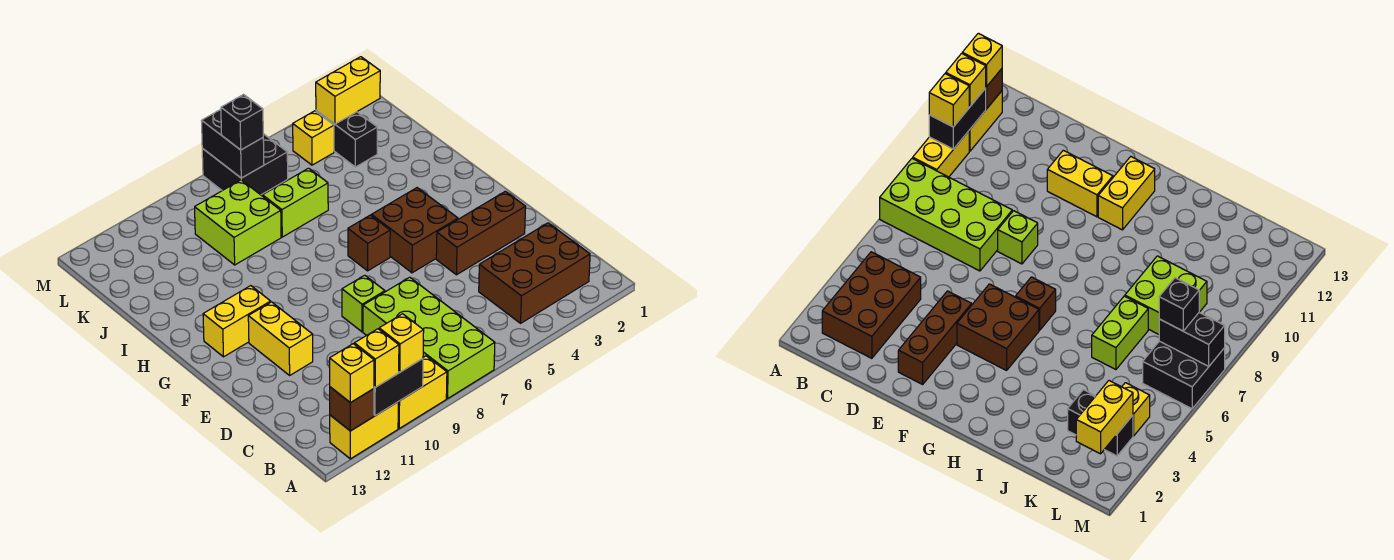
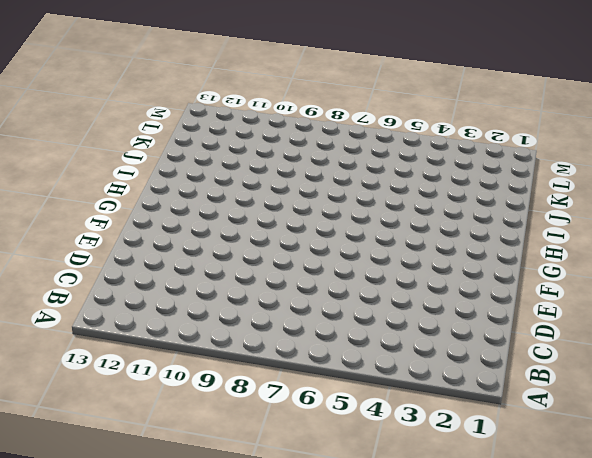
none -> lime 2x4 brick [363,277,495,399]
none -> yellow 1x2 brick [398,356,447,428]
none -> yellow 1x2 brick [330,402,398,459]

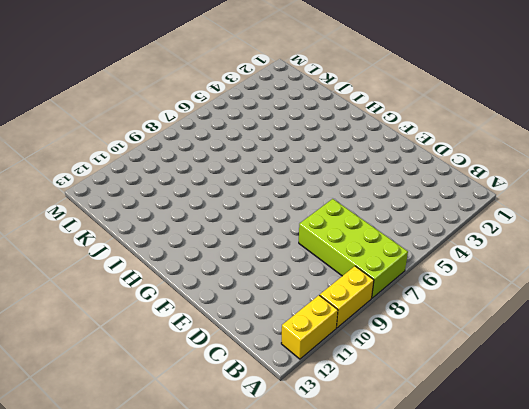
none -> brown 2x3 brick [479,223,590,323]
none -> brown 1x3 brick [436,191,526,275]
none -> lime 1x1 brick [342,275,385,332]

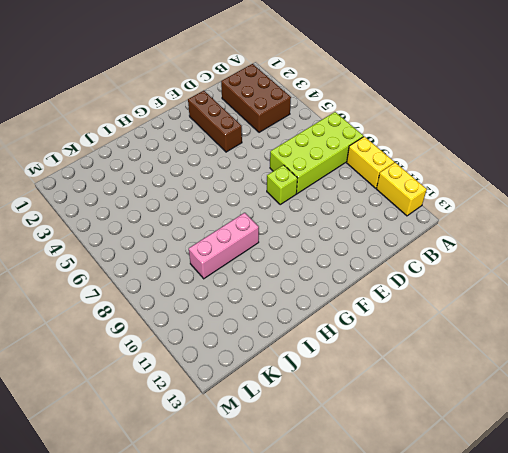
pink 1x3 brick [189,213,259,279] -> lime 2x2 brick [195,180,281,265]
none -> yellow 1x2 brick [248,302,313,375]
none -> brown 2x2 brick [371,188,458,273]
none -> brown 1x1 brick [348,215,390,271]

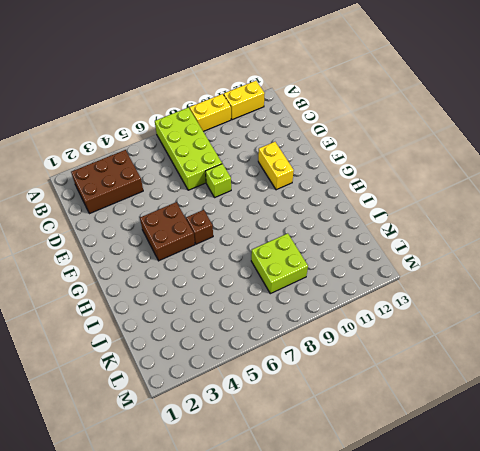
none -> brown 1x3 brick [436,191,526,275]
none -> yellow 1x2 brick [203,286,271,357]
none -> lime 1x2 brick [263,168,328,237]

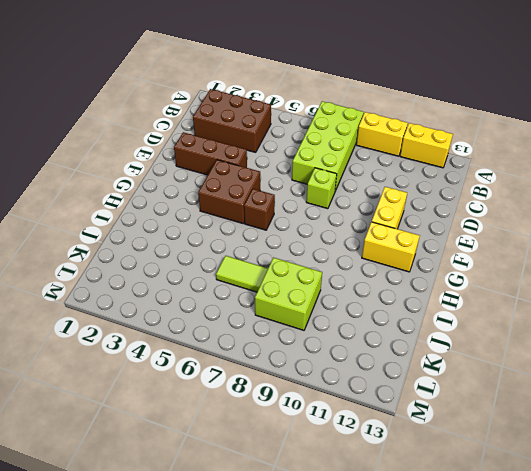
lime 1x2 tile [216,256,268,292] -> lime 1x2 brick [263,168,328,237]
none -> black 1x2 brick [316,110,377,167]
none -> yellow 1x1 brick [293,111,334,165]
none -> black 2x2 brick [202,134,288,195]

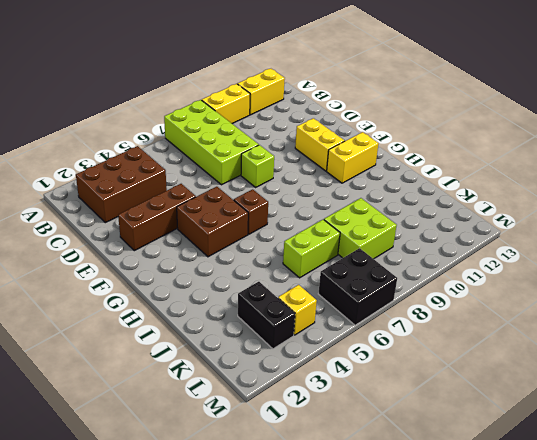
none -> black 1x2 brick [374,359,423,416]
none -> brown 1x1 brick [330,387,374,431]
none -> yellow 1x2 brick [316,57,380,124]

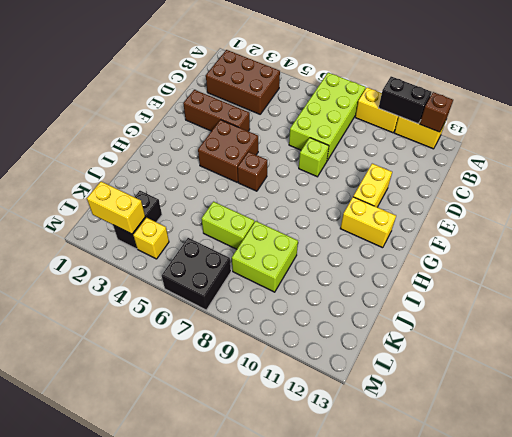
none -> black 1x2 brick [202,109,264,178]
none -> yellow 1x1 brick [379,314,424,372]
none -> yellow 1x1 brick [354,329,399,387]

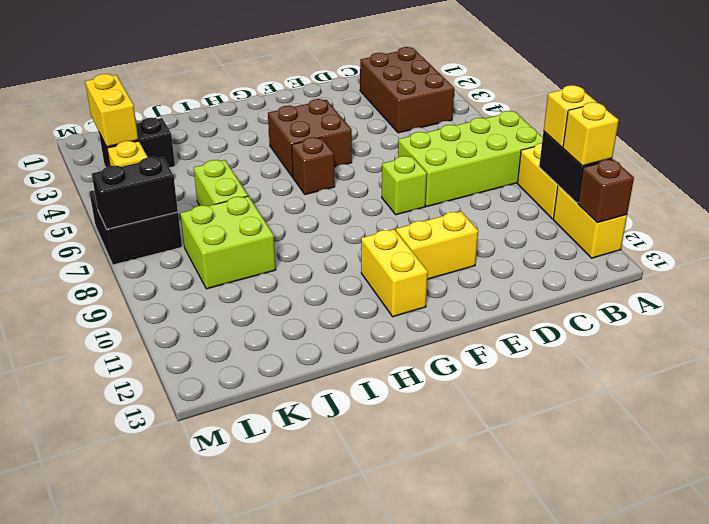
none -> brown 1x3 brick [436,191,526,275]
none -> yellow 1x1 brick [330,344,374,403]
none -> black 1x1 brick [221,95,263,150]

